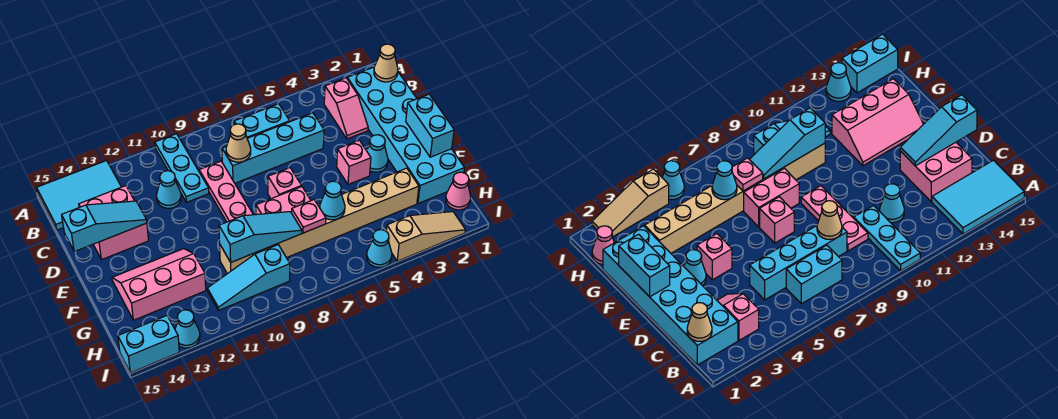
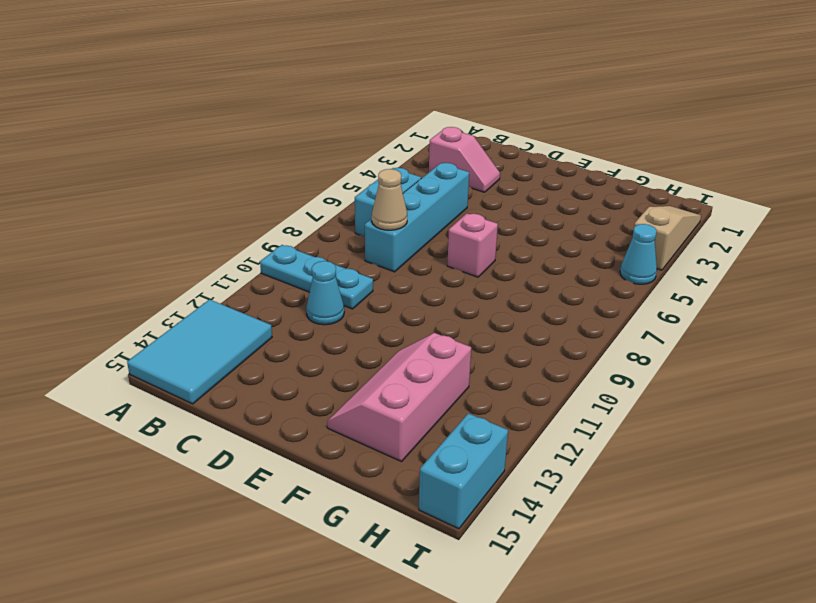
none -> cyan 2x6 brick [347,67,464,204]
none -> pink 1x3 plate [199,161,253,222]
none -> pink 2x2 brick [79,186,149,260]

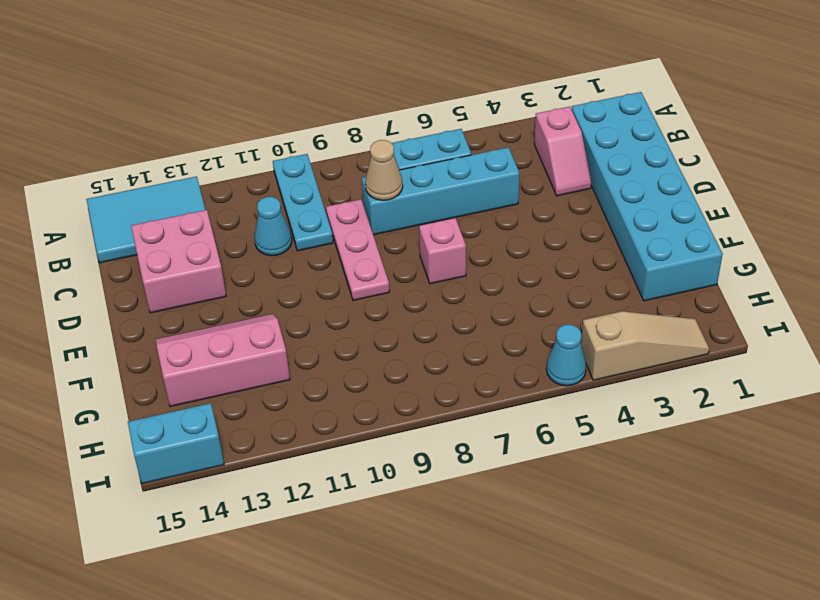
none -> cyan 1x1 cone [367,135,388,172]
none -> pink 1x1 brick [337,140,371,185]
none -> pink 1x2 brick [256,187,311,215]

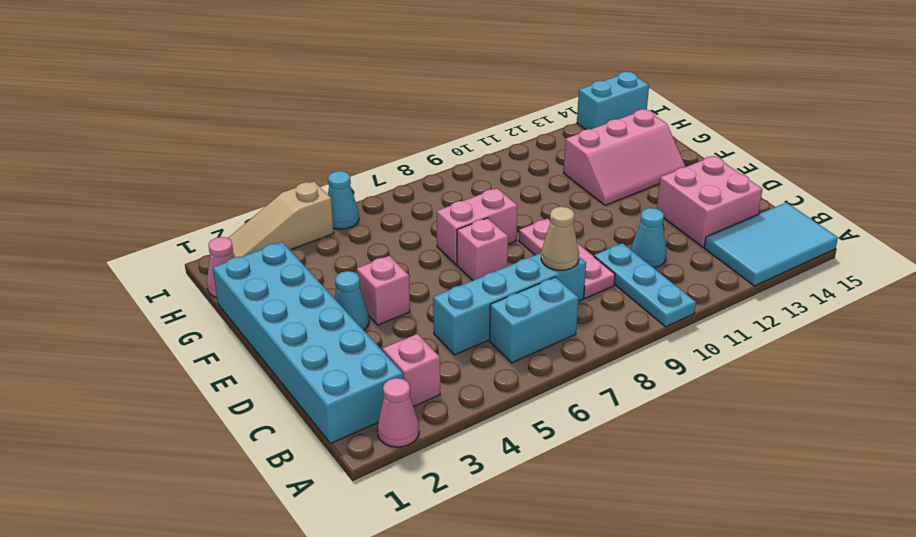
pink 1x1 cone [377,378,419,447] -> none
none -> tan 1x8 brick [220,168,419,274]
none -> cyan 1x3 slope [207,245,290,310]
none -> cyan 1x1 cone [175,310,200,348]

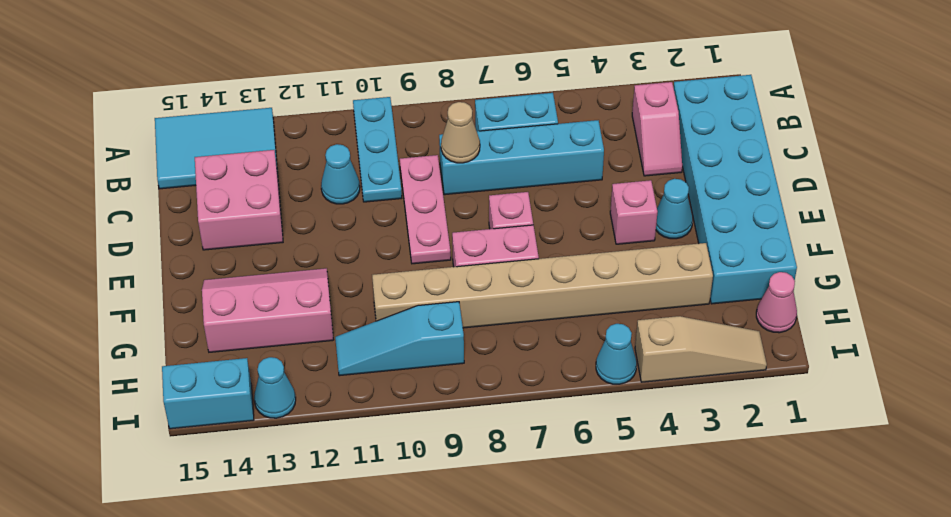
none -> tan 1x1 cone [374,44,398,82]
none -> cyan 1x3 slope [62,201,147,252]
none -> cyan 1x2 brick [406,94,454,157]

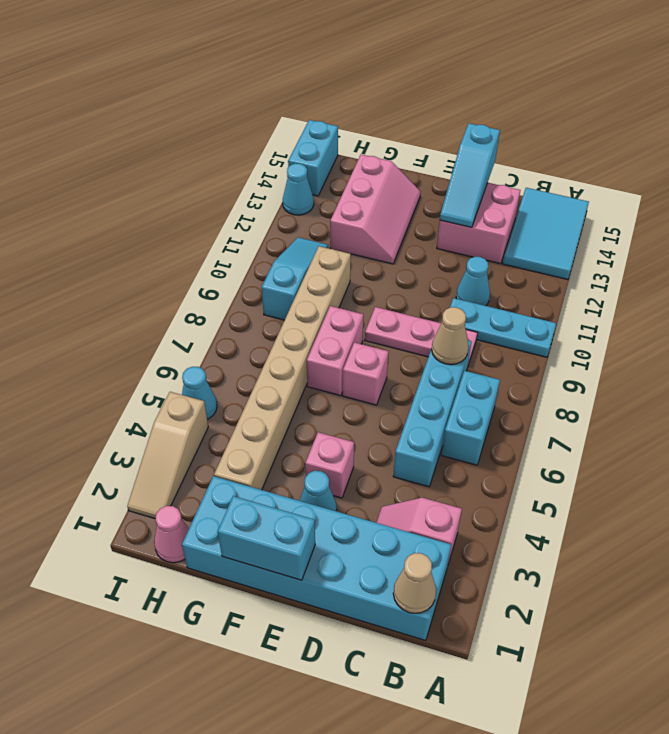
none -> cyan 1x1 cone [320,181,345,220]
none -> pink 1x1 plate [292,200,326,233]
none -> cyan 1x3 slope [219,212,302,262]

